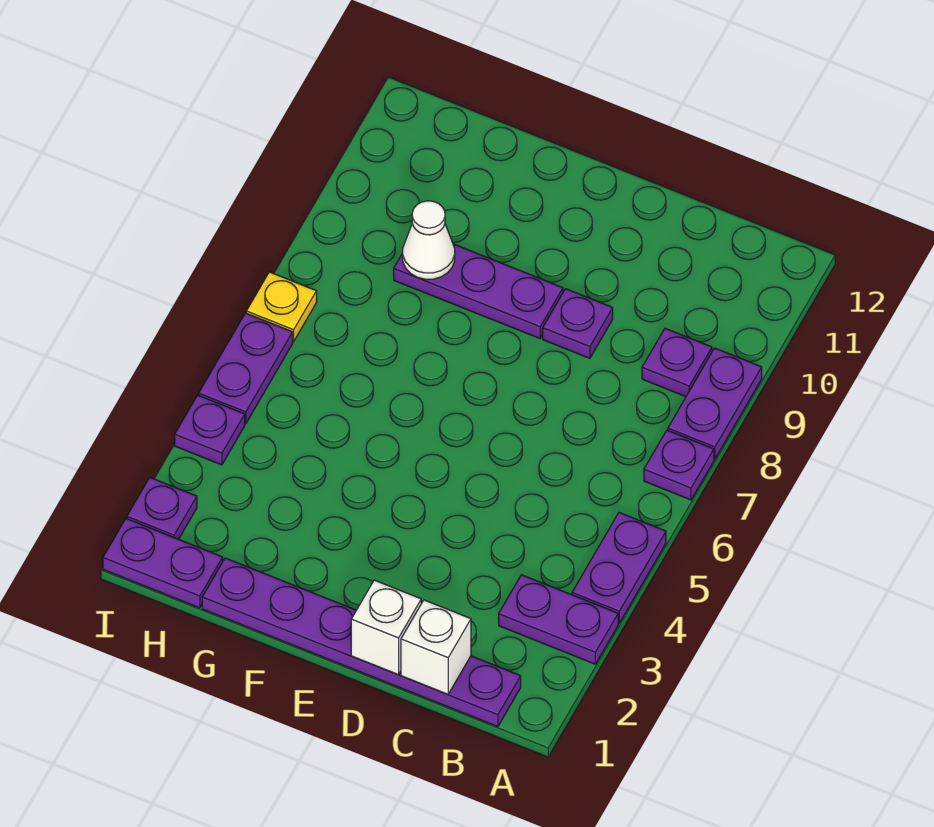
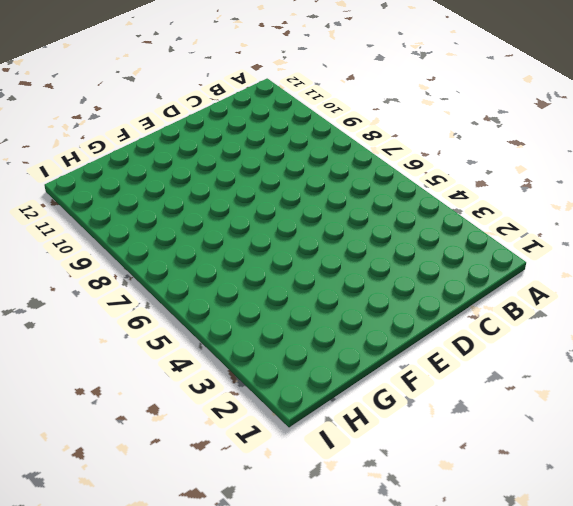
none -> purple 1x2 plate [499,575,618,664]
none -> purple 1x2 plate [572,513,666,623]
none -> purple 1x1 plate [644,430,714,500]

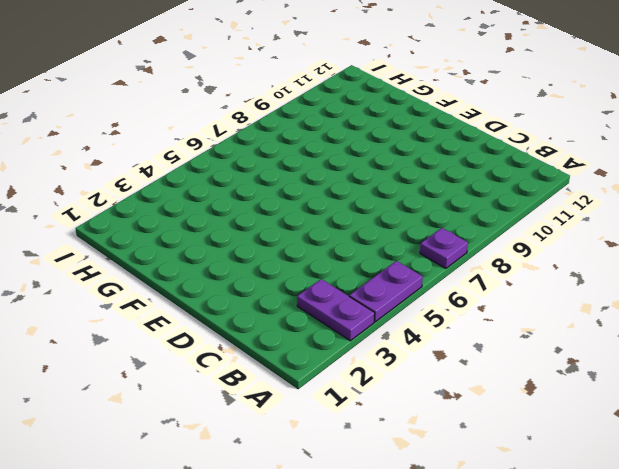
none -> purple 1x2 plate [668,348,762,459]
none -> purple 1x6 plate [202,558,521,727]
none -> purple 1x1 plate [642,328,712,397]

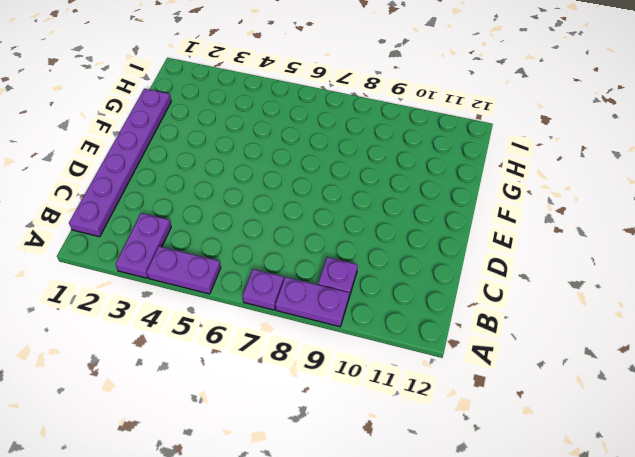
none -> purple 1x1 plate [543,289,613,358]
none -> purple 1x3 plate [394,244,563,338]
none -> purple 1x2 plate [103,519,223,608]

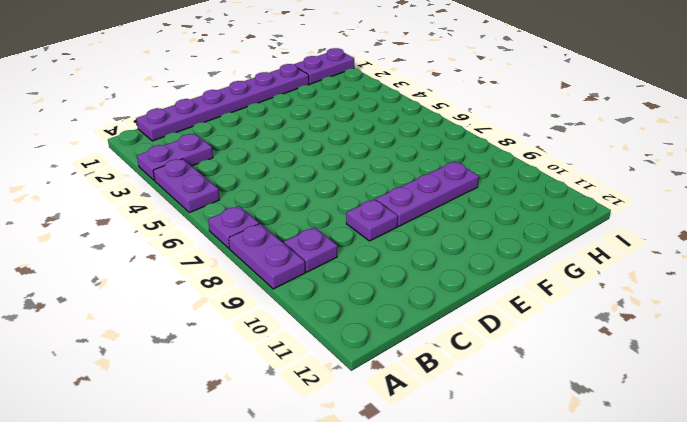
none -> purple 1x1 plate [127,478,197,539]
none -> purple 1x1 plate [175,395,245,465]
none -> purple 1x2 plate [199,313,293,424]

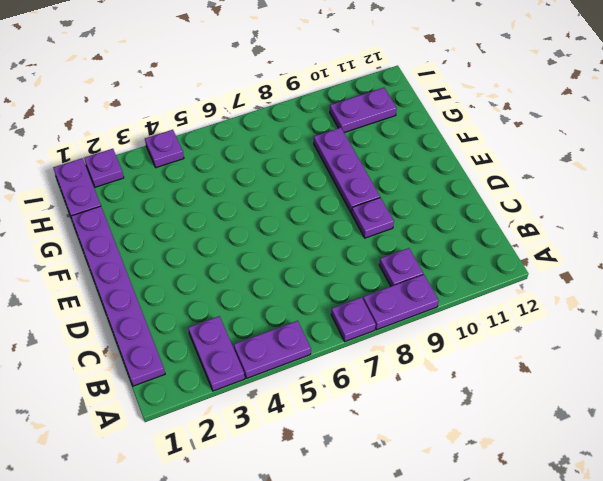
purple 1x2 plate [330,88,397,132] -> purple 1x2 plate moved to [199,313,293,424]
none -> yellow 1x1 plate [246,272,317,342]
none -> white 1x1 brick [401,600,471,694]
none -> white 1x1 brick [351,580,421,675]

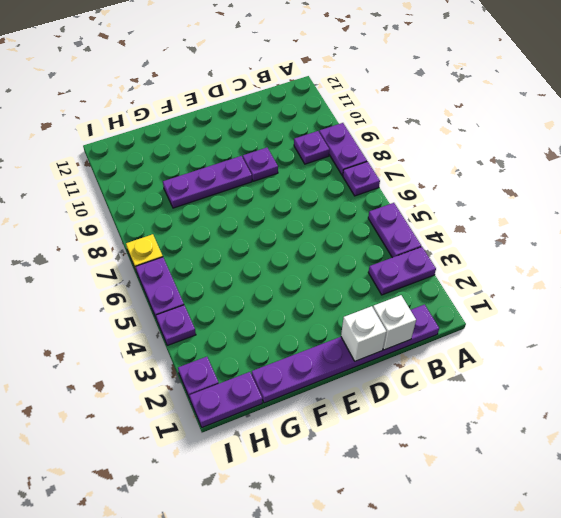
none -> white 1x1 cone [403,201,455,279]

